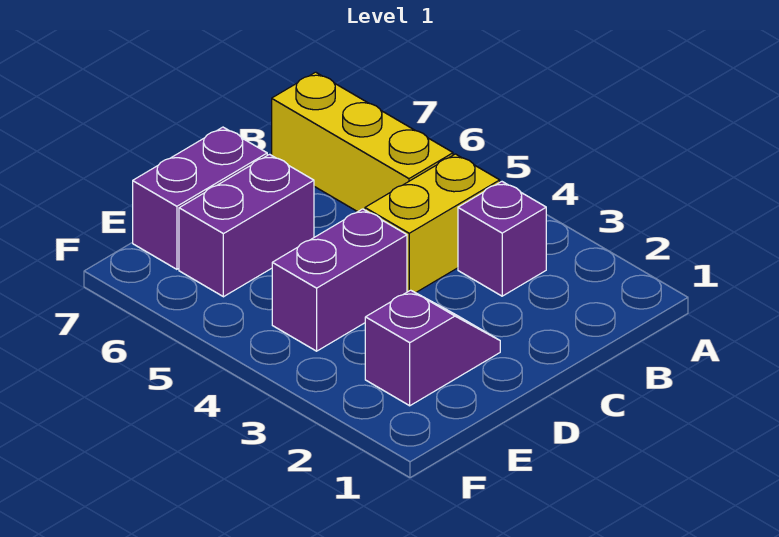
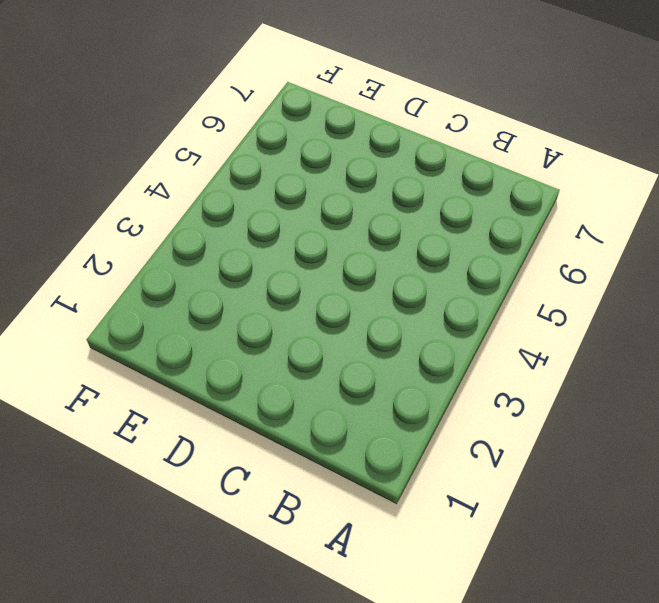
none -> purple 1x1 brick [458,182,546,296]
none -> yellow 1x2 brick [365,154,500,293]

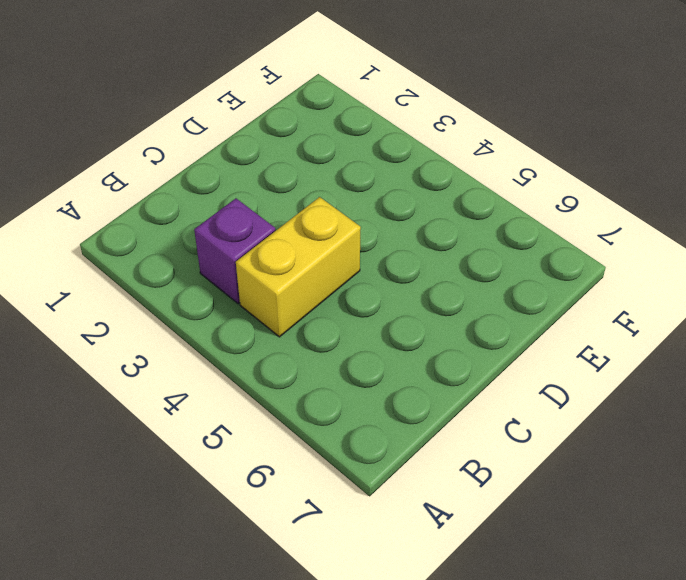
none -> yellow 1x3 brick [272,72,453,212]
none -> purple 1x2 slope [365,290,500,406]

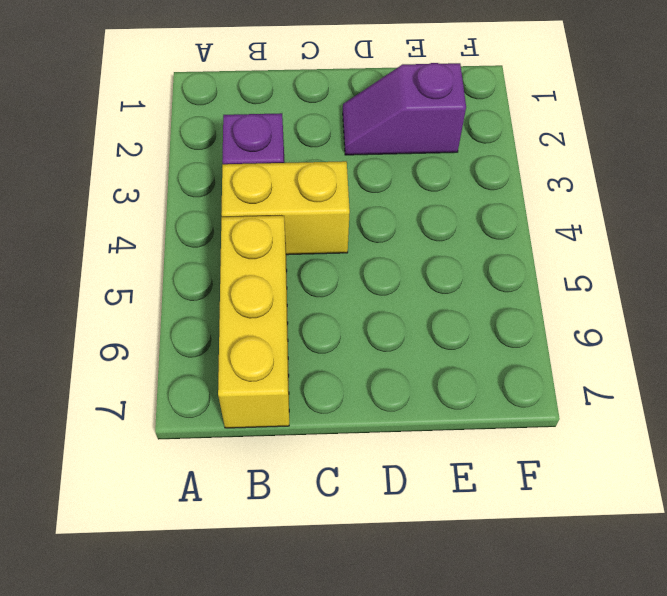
none -> purple 1x2 brick [272,209,407,351]
none -> purple 1x2 brick [179,154,314,297]

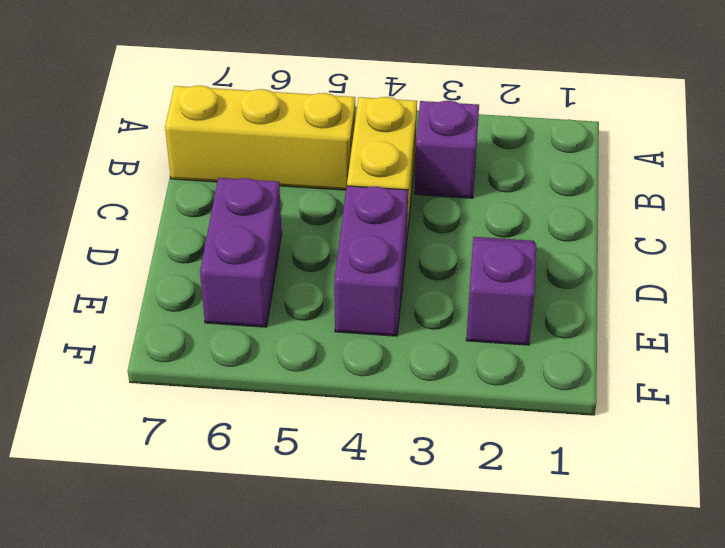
none -> purple 1x2 brick [133,127,267,269]

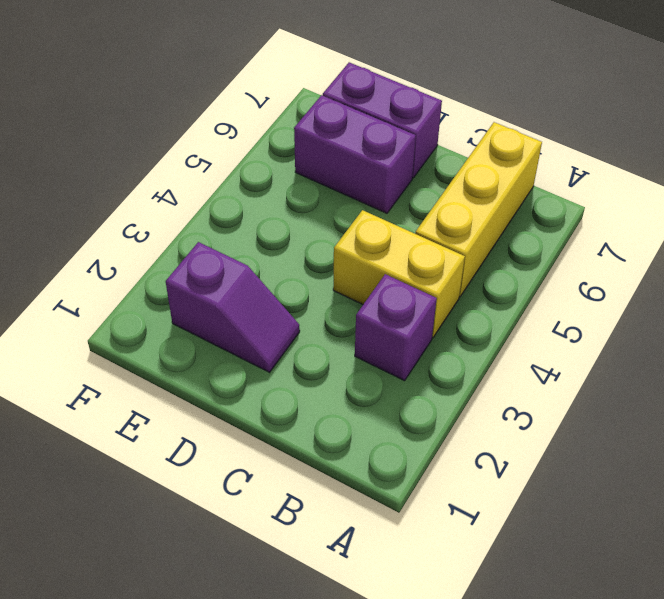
none -> purple 1x2 brick [272,209,407,351]

